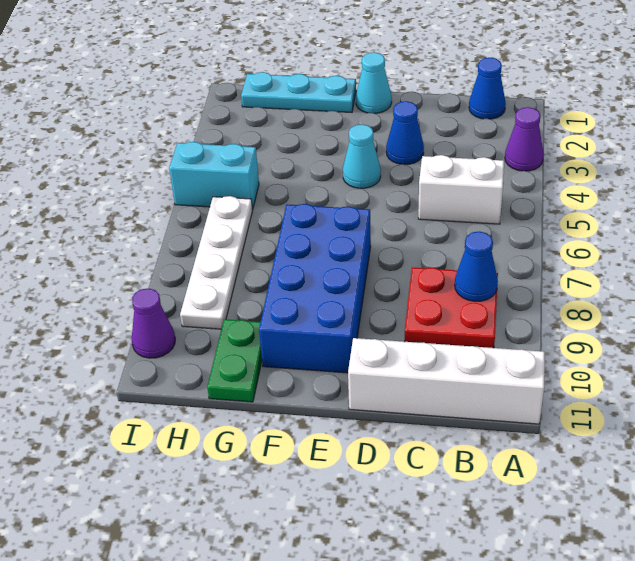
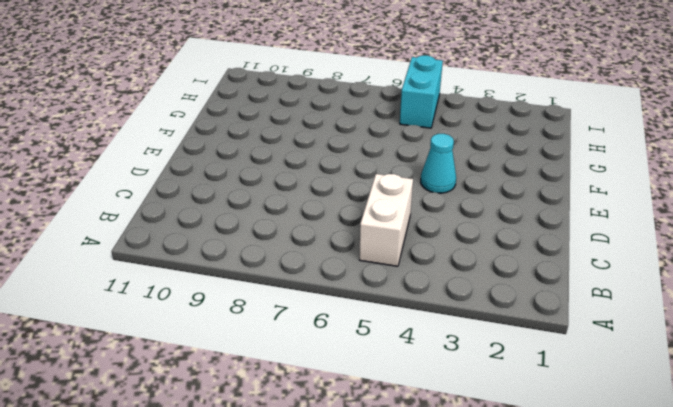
none -> purple 1x1 cone [505,107,544,171]
none -> white 1x4 brick [348,338,545,424]
none -> blue 1x1 cone [469,58,506,119]

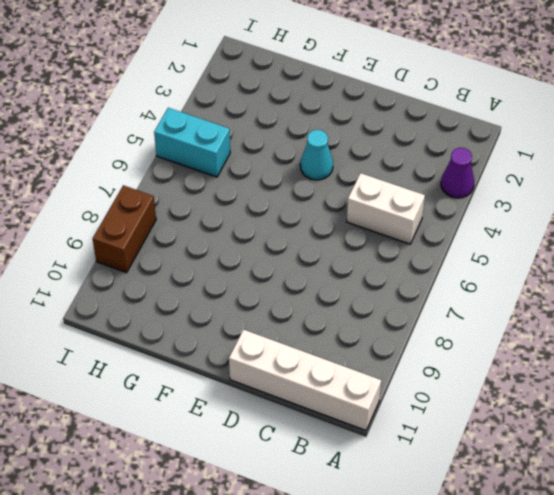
brown 1x2 brick [93,185,156,273] -> none
none -> blue 1x1 cone [469,58,506,119]
none -> red 2x2 plate [405,268,498,348]
none -> blue 1x1 cone [386,101,424,165]

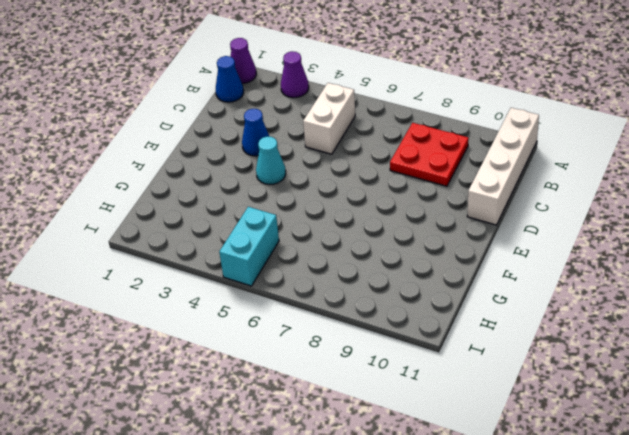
purple 1x1 cone [230,38,256,84] -> purple 1x1 cone moved to [132,288,175,358]
none -> cyan 1x1 cone [356,52,392,113]
none -> blue 2x4 brick [259,204,371,373]
none -> cyan 1x3 plate [241,72,356,112]

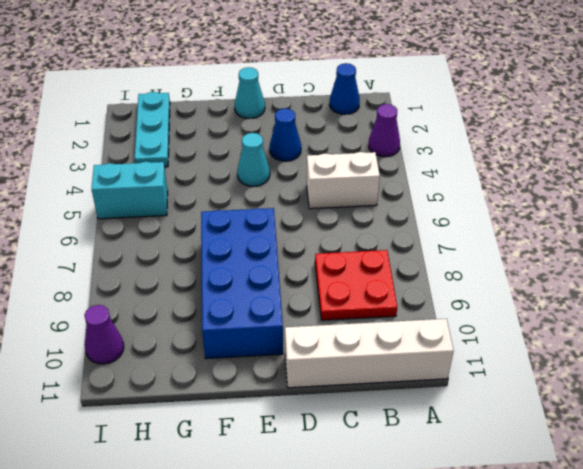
cyan 1x3 plate [135,92,170,167] -> cyan 1x3 plate turned to [241,72,356,112]
none -> green 1x2 plate [207,319,262,402]
none -> white 1x4 plate [180,196,253,329]
none -> blue 1x1 cone [455,232,498,301]

